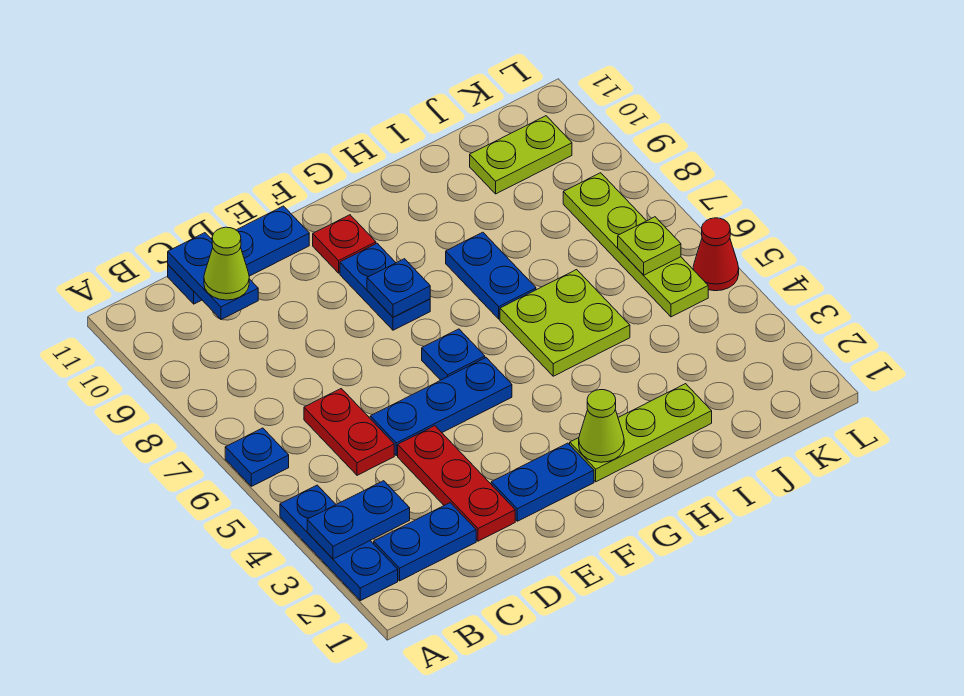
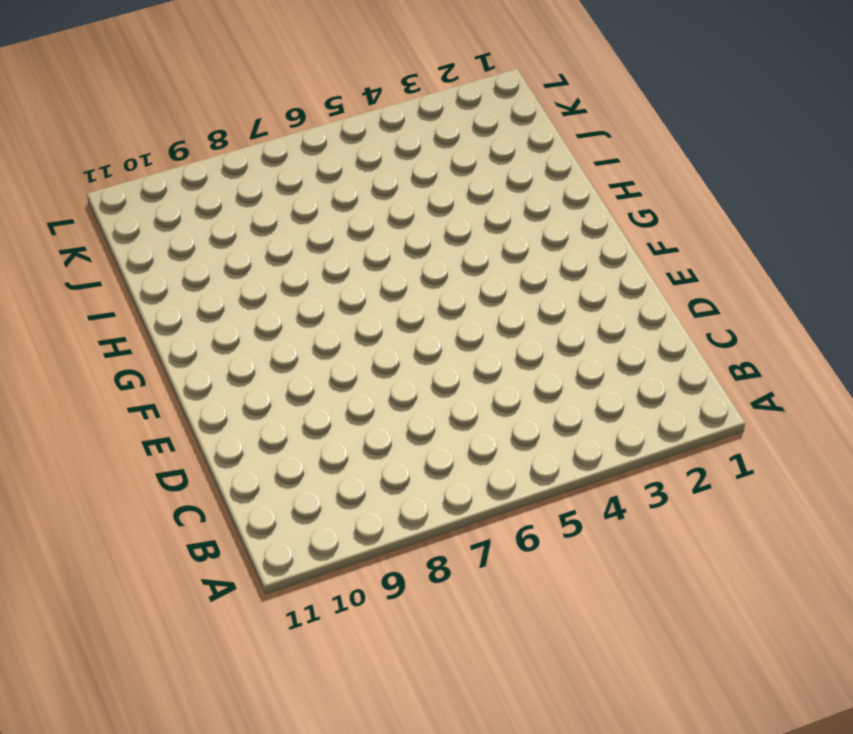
none -> blue 1x3 plate [280,485,398,601]
none -> blue 1x1 plate [225,428,289,486]
none -> blue 1x2 plate [374,503,476,581]

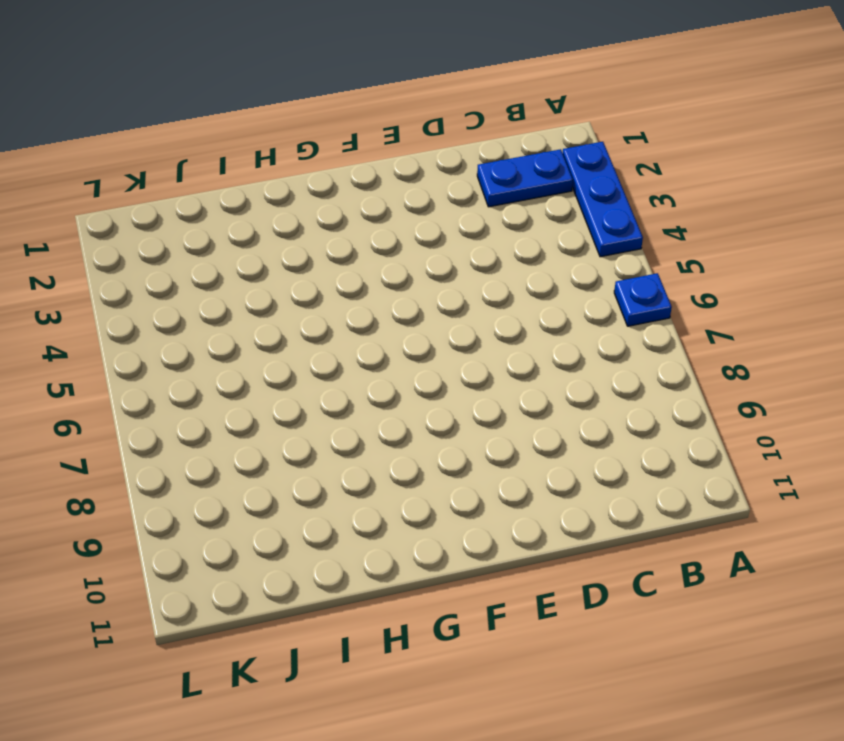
none -> red 1x2 plate [304,389,394,475]
none -> blue 1x3 plate [168,206,309,304]
none -> red 1x3 plate [398,426,515,541]

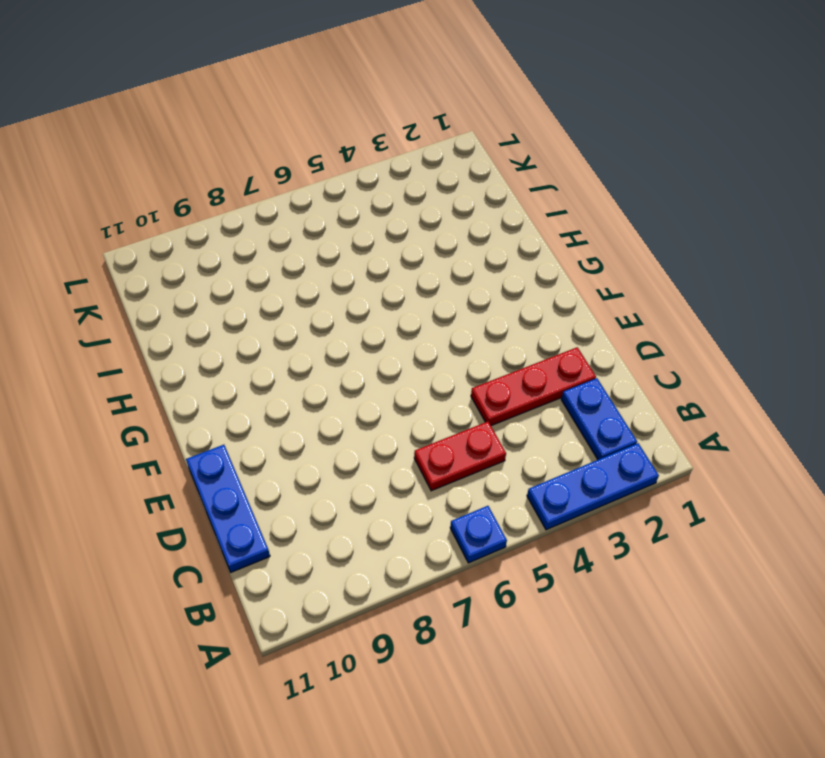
none -> blue 1x3 plate [370,358,512,456]
none -> blue 1x2 plate [491,443,594,521]
none -> blue 1x1 plate [422,329,485,380]

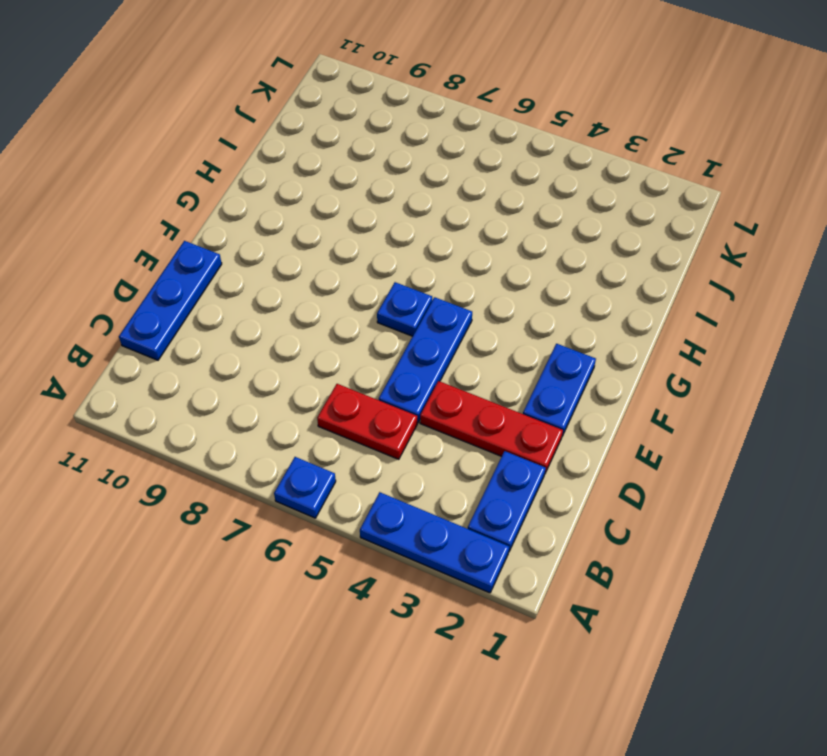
none -> blue 1x2 plate [340,243,430,330]
none -> red 1x1 plate [313,215,376,273]
none -> lime 1x3 plate [570,384,712,482]

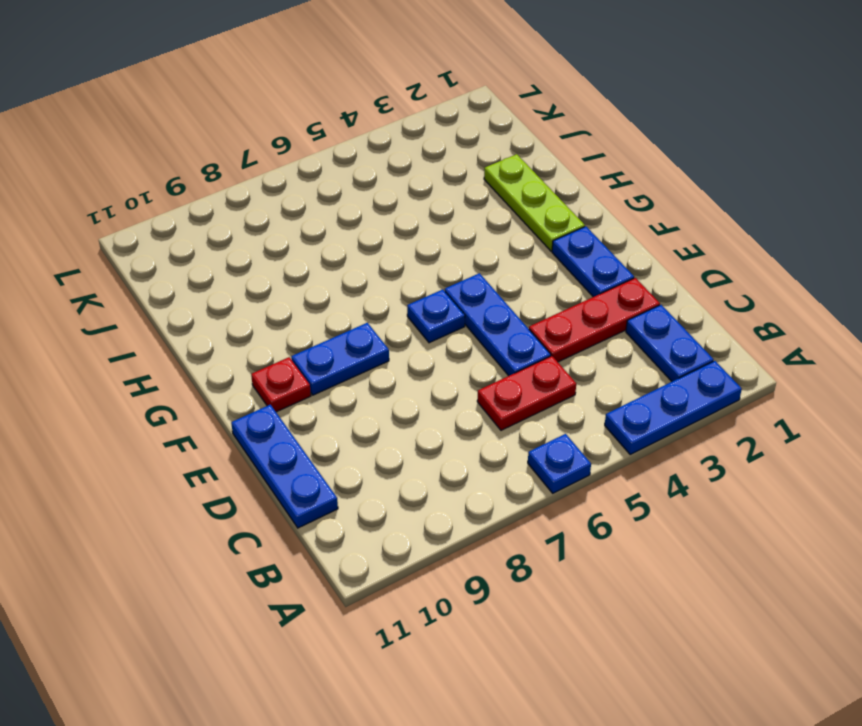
none -> lime 2x2 plate [500,270,630,376]
none -> blue 1x2 plate [446,232,536,319]
none -> lime 1x2 plate [470,116,572,194]

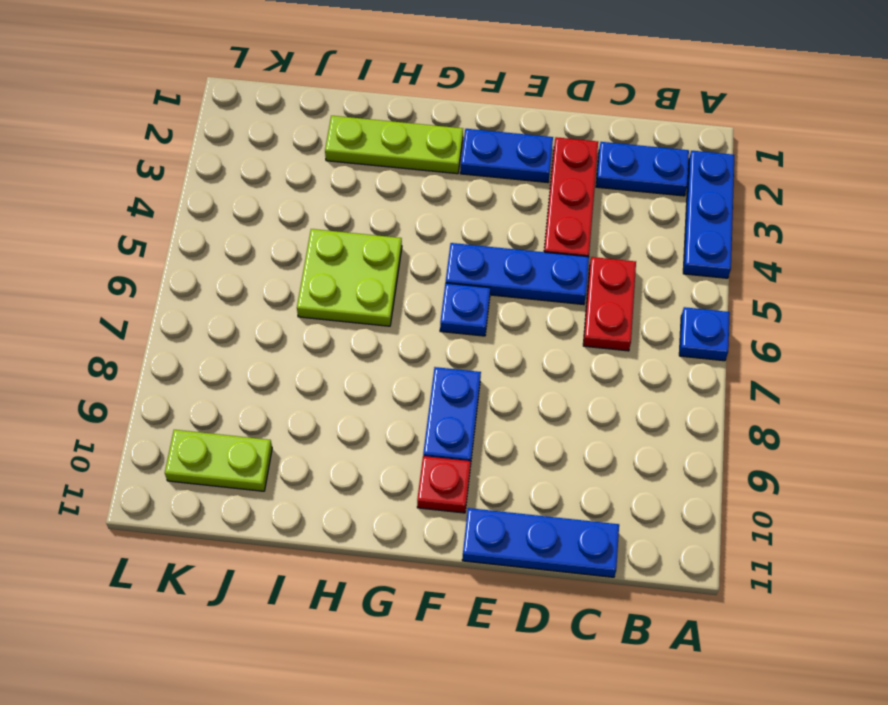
none -> blue 1x2 plate [446,232,536,319]
none -> lime 1x4 plate [563,173,708,317]
none -> red 1x1 cone [693,218,739,291]

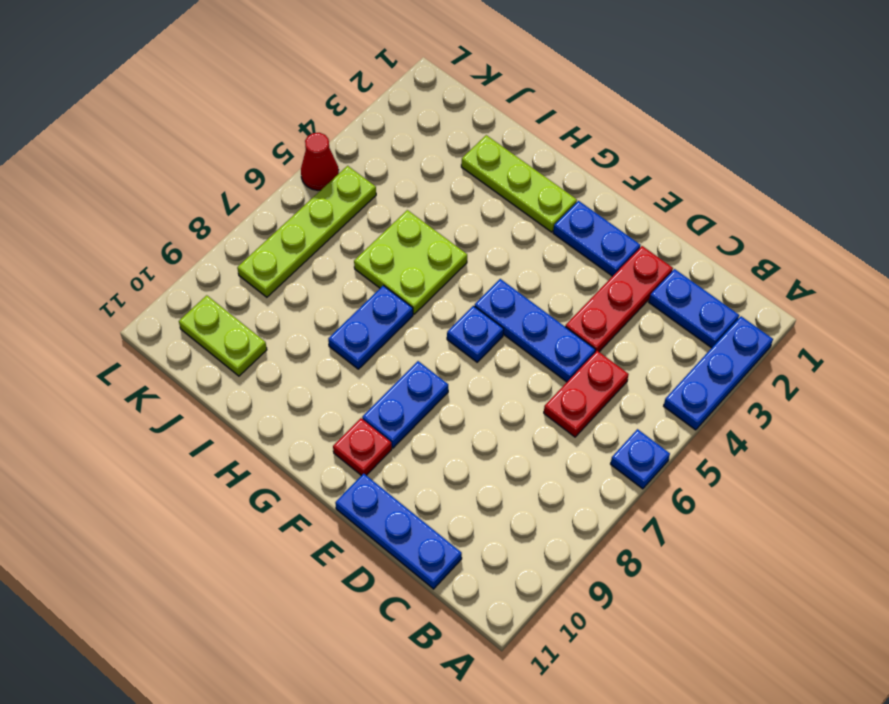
none -> blue 1x2 plate [307,481,410,559]
none -> blue 1x2 plate [168,233,258,319]
none -> blue 1x1 plate [367,259,430,317]

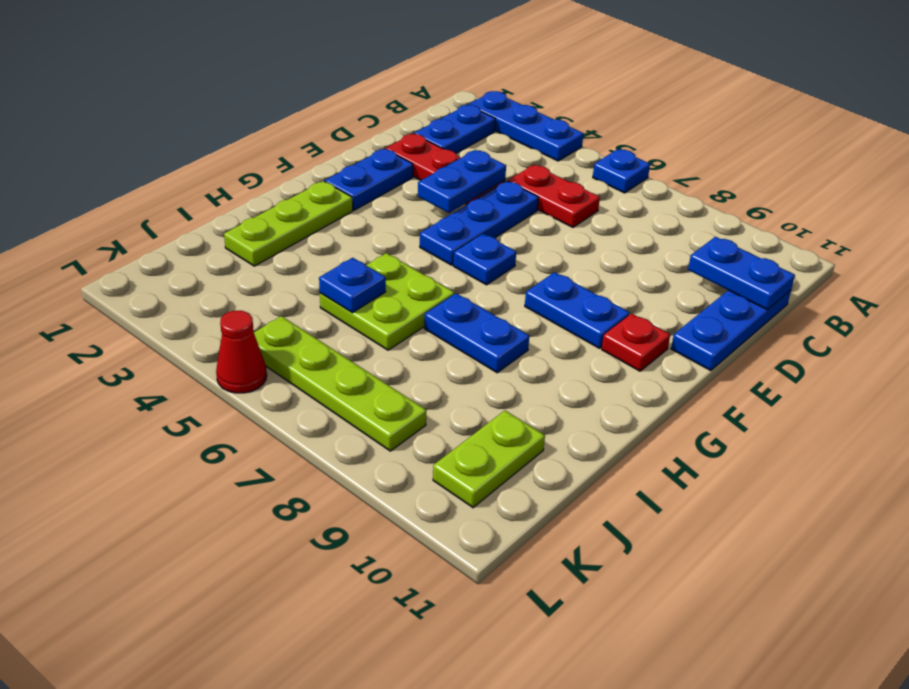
blue 1x2 plate [418,150,506,213] -> blue 1x2 plate moved to [307,481,410,559]
blue 1x1 plate [319,258,386,313] -> blue 1x1 plate moved to [367,259,430,317]
none -> lime 1x1 cone [579,390,624,462]
none -> lime 1x1 plate [618,217,681,275]
none -> lime 1x1 cone [204,227,249,300]

